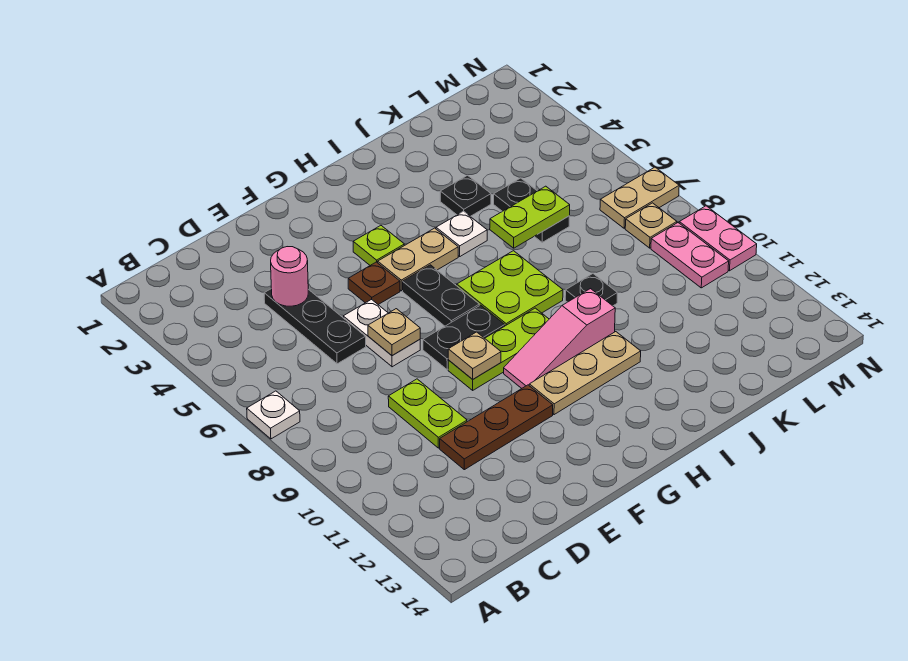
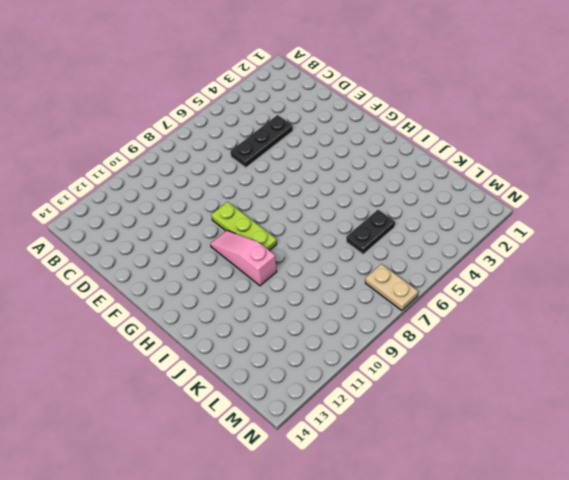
none -> white 1x1 plate [247,391,300,439]
none -> lime 1x2 plate [388,379,467,448]
none -> brown 1x3 plate [440,385,553,470]

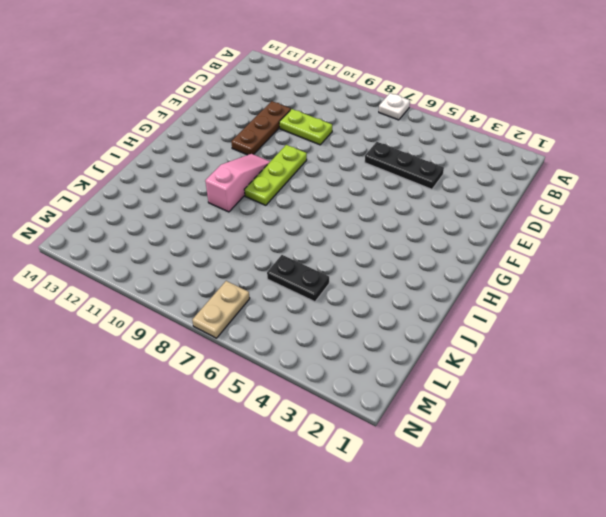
none -> white 1x2 plate [343,299,420,367]
none -> brown 1x1 plate [348,262,400,305]
none -> black 1x2 plate [423,305,505,370]

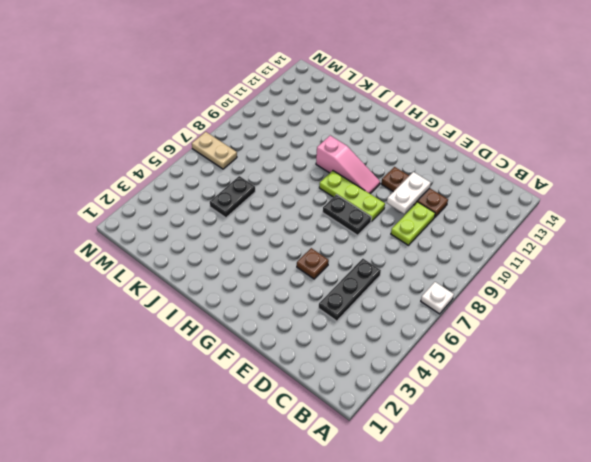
white 1x2 plate [387,172,431,214] -> white 1x2 plate moved to [343,299,420,367]
none -> lime 1x1 plate [353,226,404,265]
none -> tan 1x2 plate [378,228,458,291]
none -> black 1x2 plate [403,265,479,326]

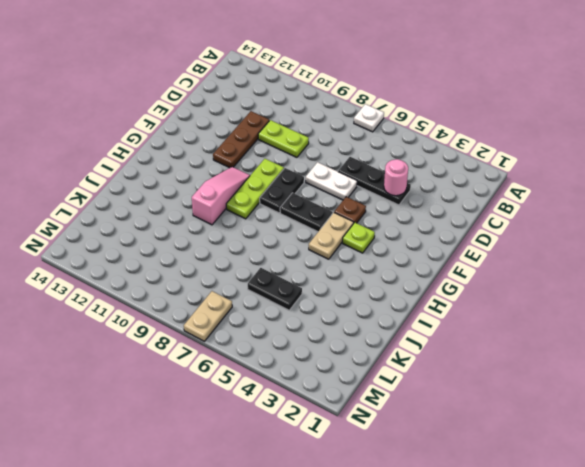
none -> tan 1x3 plate [529,332,641,415]
none -> lime 2x2 plate [457,251,563,326]
none -> white 1x1 plate [436,211,487,256]

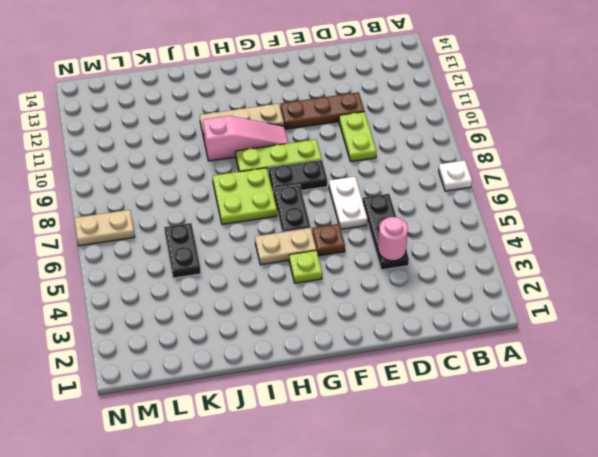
none -> white 1x1 plate [436,211,487,256]
none -> black 1x1 plate [440,175,491,216]
none -> black 1x1 plate [565,274,617,306]

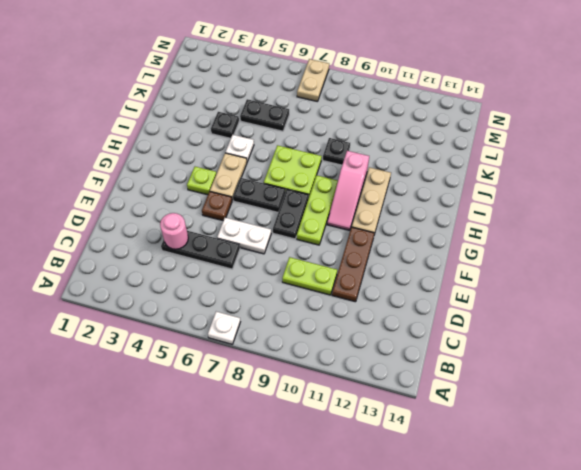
none -> tan 1x1 plate [625,203,677,248]
none -> pink 1x2 plate [651,223,729,288]
none -> pink 1x2 plate [679,206,757,271]

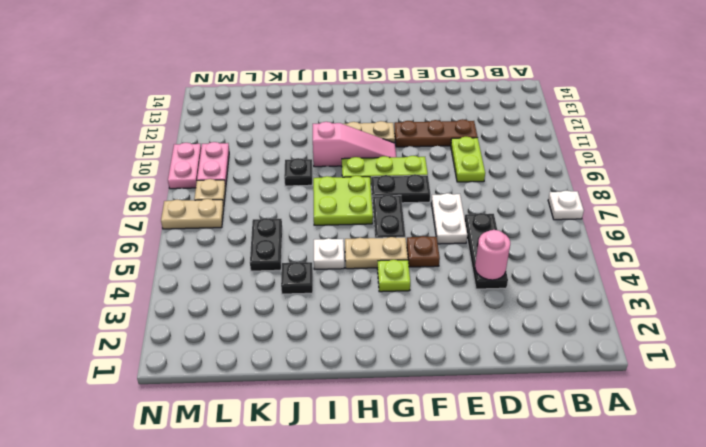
none -> tan 1x1 plate [368,309,420,356]
none -> tan 1x1 plate [448,332,501,379]
none -> lime 1x2 plate [490,186,570,248]

